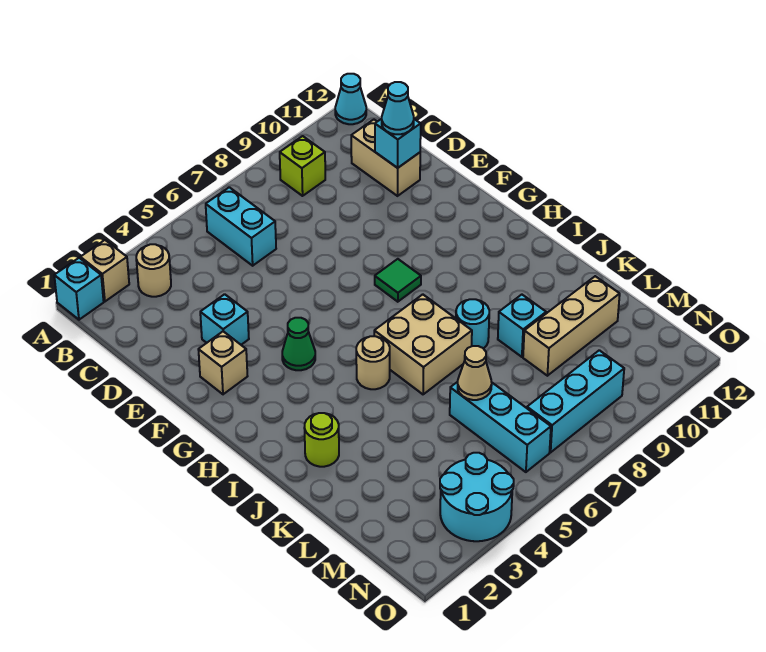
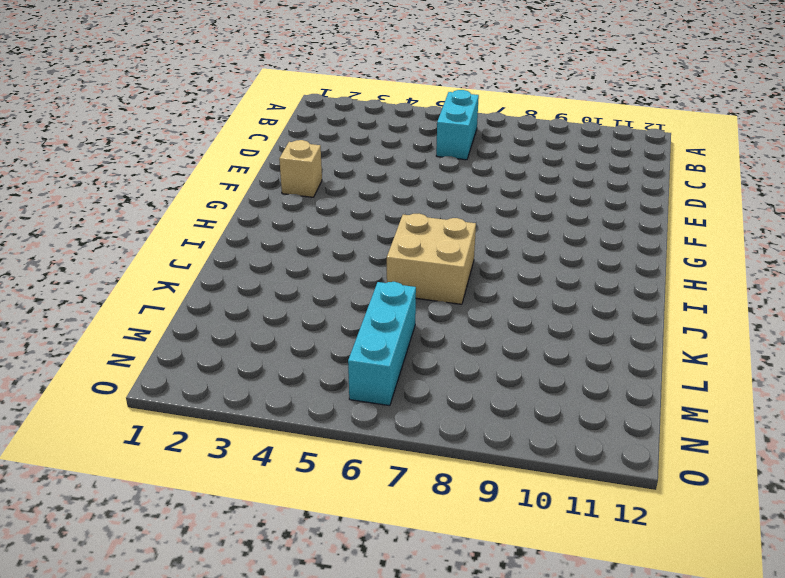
none -> cyan 1x1 brick [54,258,104,320]
none -> tan 1x1 brick [80,240,129,301]
none -> cyan 1x1 cone [335,74,366,124]

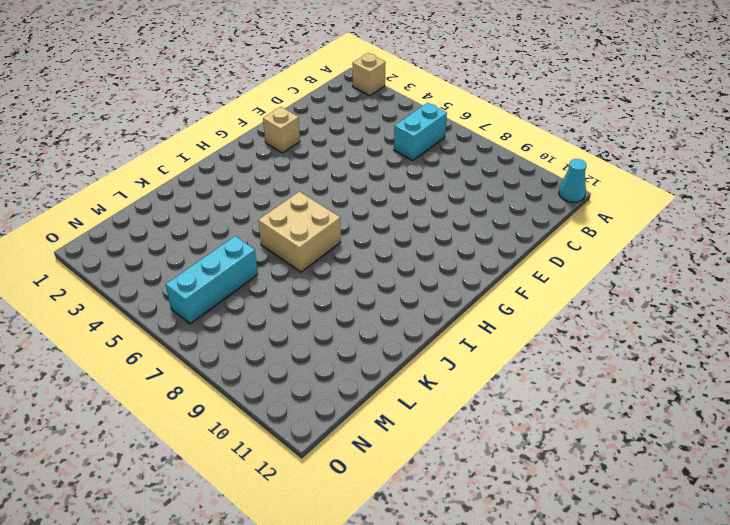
none -> cyan 1x1 brick [54,258,104,320]
none -> tan 1x1 round brick [136,244,171,297]
none -> lime 1x1 brick [280,136,325,196]

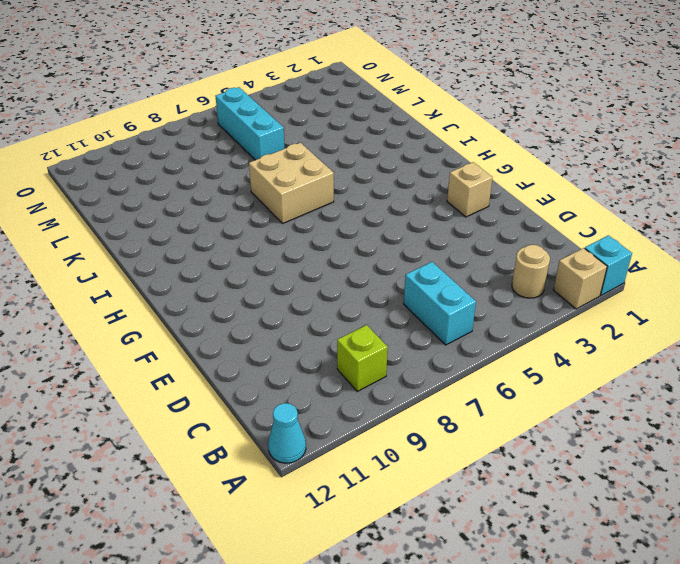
none -> tan 1x2 brick [351,120,420,196]
none -> cyan 1x1 brick [200,294,249,345]
none -> green 1x1 cone [282,318,315,370]

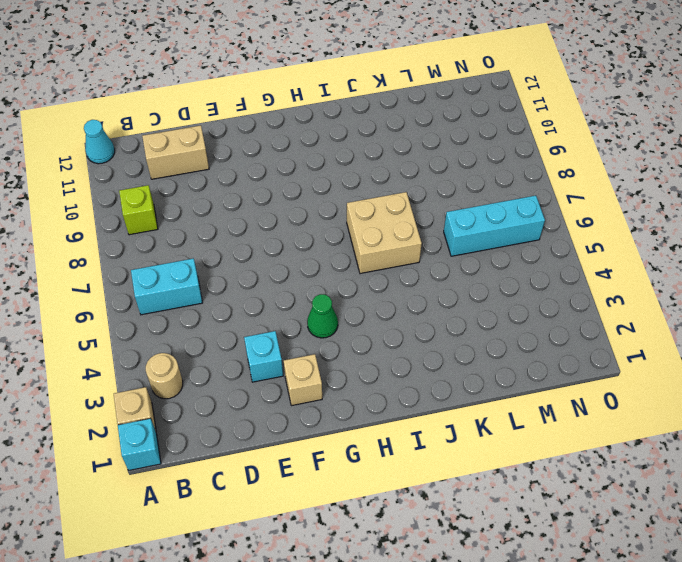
none -> green 1x1 tile [375,259,421,302]
none -> tan 1x1 round brick [356,336,390,389]
none -> lime 1x1 round brick [304,413,339,467]

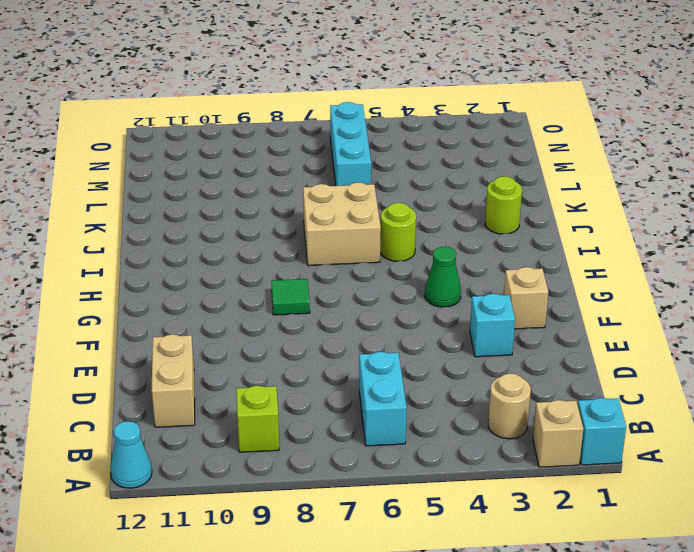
lime 1x1 round brick [380,203,416,261] -> tan 1x1 round brick [356,336,390,389]
none -> cyan 1x1 round brick [456,299,489,348]
none -> cyan 1x1 brick [498,295,546,357]
none -> tan 1x3 brick [523,276,620,376]

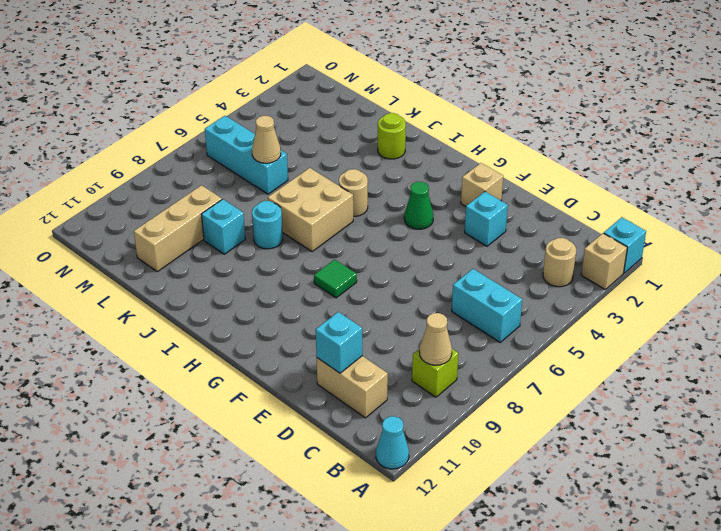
tan 1x1 cone [419,313,452,365] -> none
none -> cyan 2x2 round brick [440,453,514,541]
none -> cyan 1x3 brick [527,350,624,452]
none -> cyan 1x1 cone [382,82,414,134]

